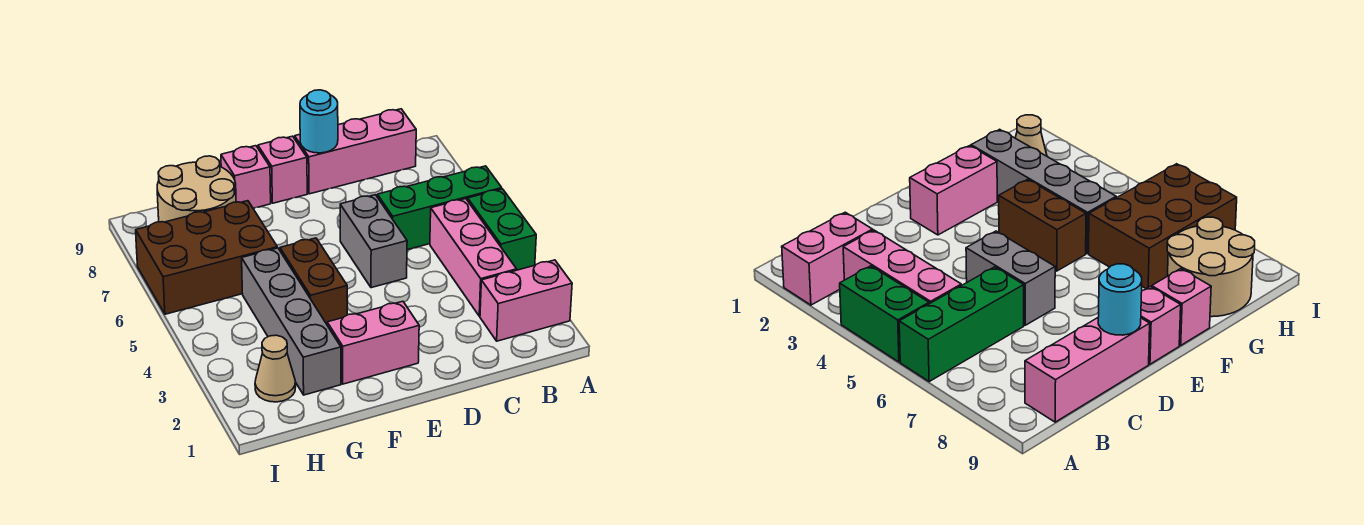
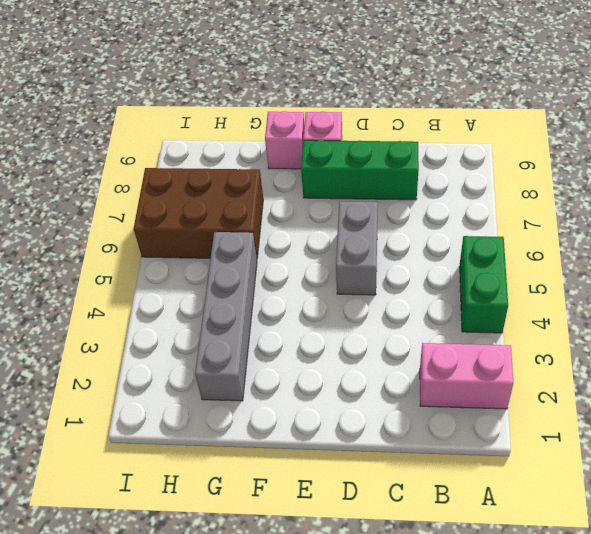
green 1x3 brick [301,140,419,200] -> green 1x3 brick moved to [377,166,502,250]
none -> pink 1x3 brick [430,199,517,316]
none -> pink 1x3 brick [295,109,416,194]
none -> pink 1x2 brick [327,301,419,384]

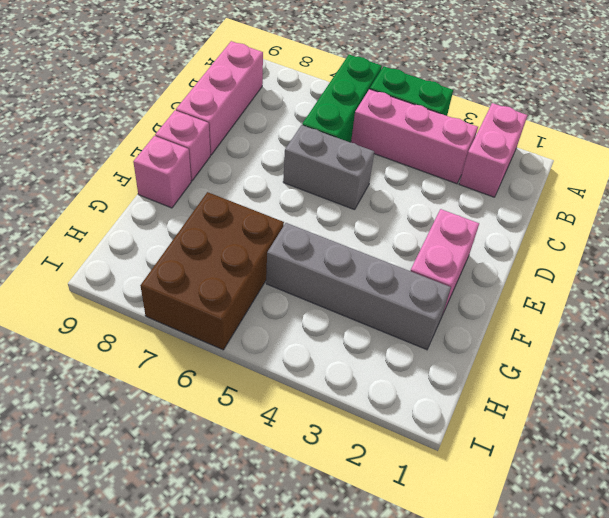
none -> brown 1x2 brick [280,238,347,324]
none -> tan 2x2 round brick [157,156,236,222]
none -> tan 1x1 cone [255,335,296,402]

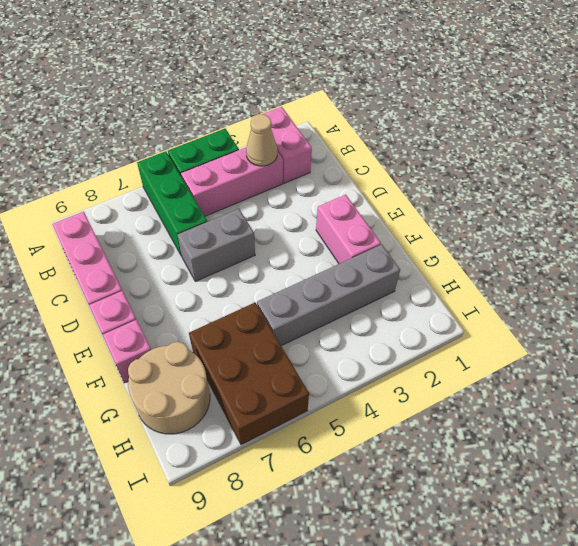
tan 1x1 cone [246,114,277,166] -> tan 1x1 cone moved to [255,335,296,402]
none -> brown 1x2 brick [280,238,347,324]
none -> cyan 1x1 round brick [300,90,338,153]

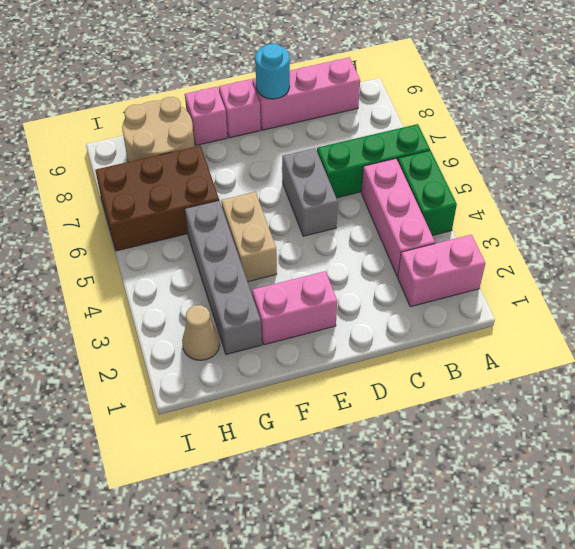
tan 1x2 brick [221,192,277,282] -> brown 1x2 brick [280,238,347,324]

